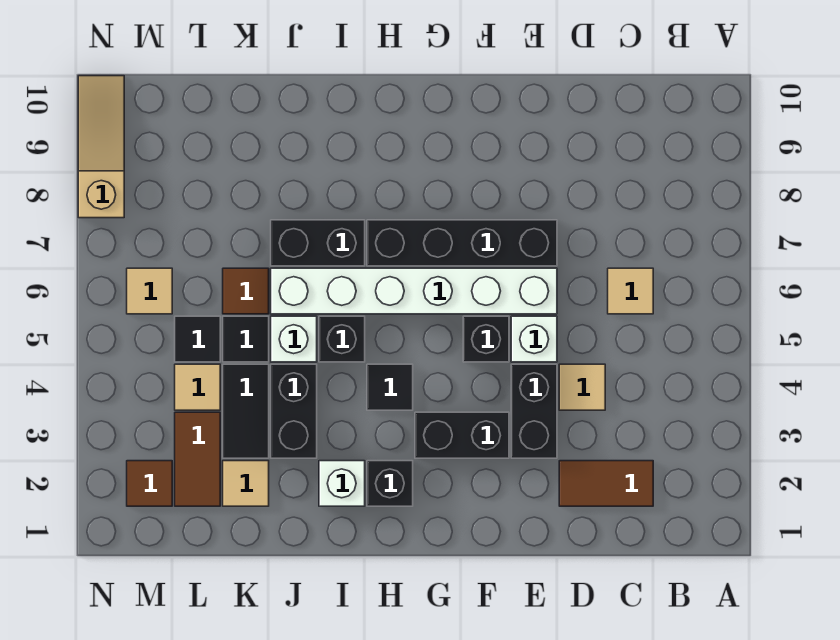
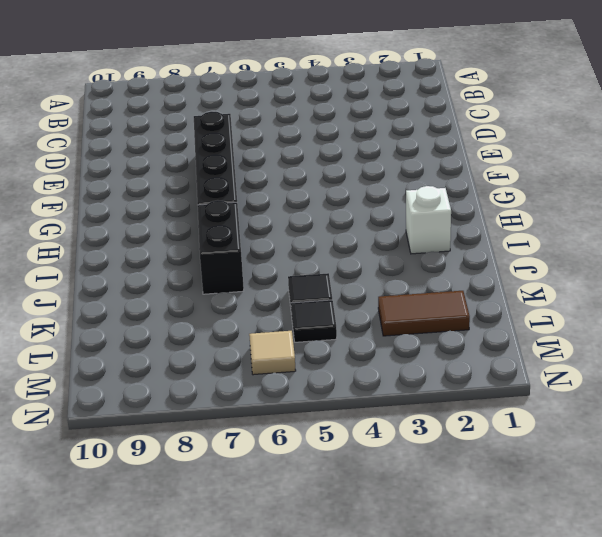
none -> brown 1x2 tile [559,461,653,506]
none -> tan 1x1 tile [608,268,653,314]
none -> tan 1x1 tile [559,364,605,410]

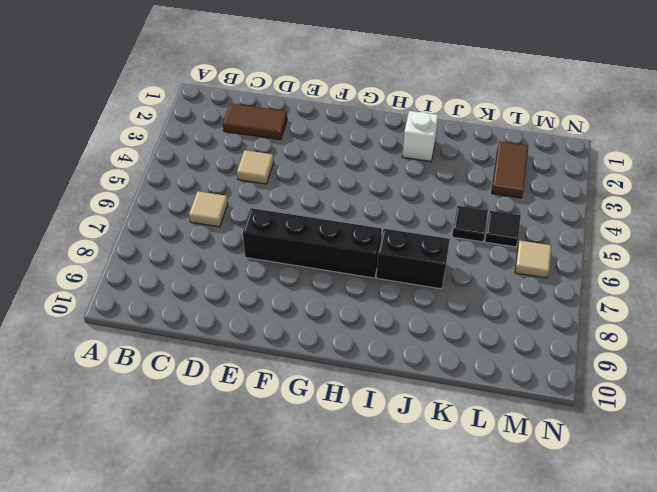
none -> black 1x2 brick [511,364,557,458]
none -> white 1x1 brick [511,316,557,362]
none -> white 1x6 brick [271,268,557,314]

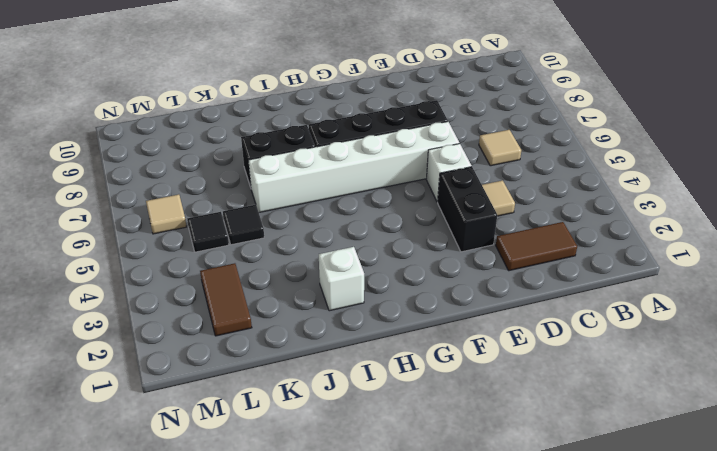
none -> black 1x2 brick [415,412,509,458]
none -> black 1x1 brick [463,316,509,362]
none -> black 1x1 brick [367,461,413,506]

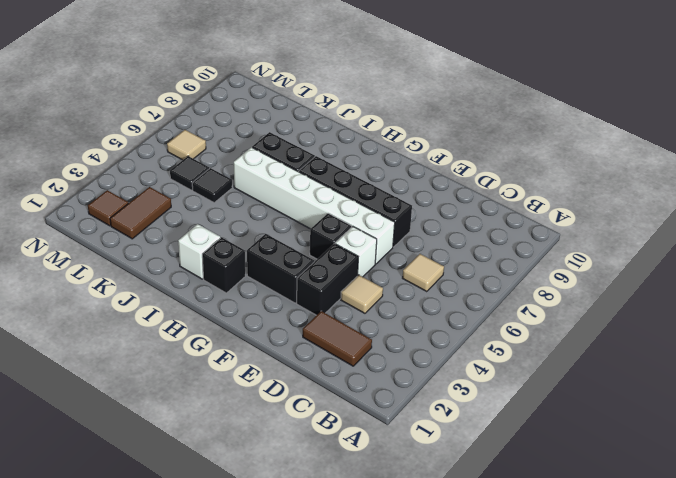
none -> black 1x1 tile [367,364,413,410]
none -> black 1x1 brick [319,316,365,362]
none -> black 1x2 brick [271,364,317,458]

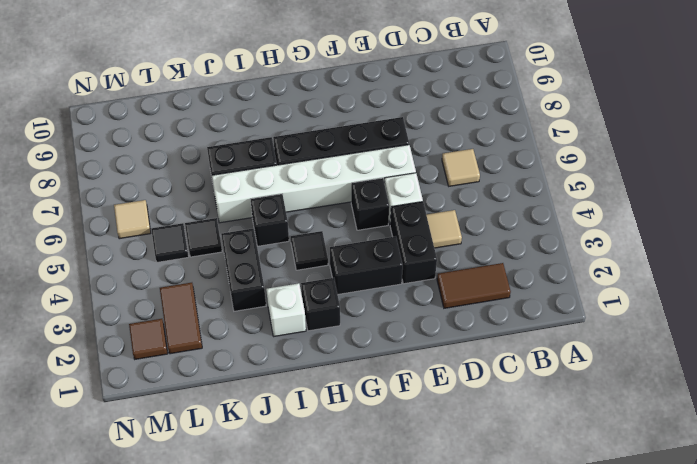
none -> white 1x1 brick [271,316,317,362]
none -> tan 1x1 tile [223,461,269,506]
none -> black 1x2 tile [223,364,269,458]

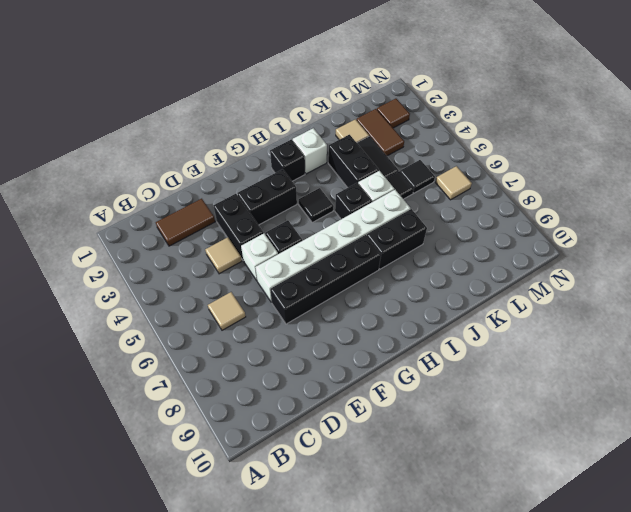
none -> brown 1x1 tile [223,268,269,314]
none -> tan 1x1 tile [175,364,220,410]
none -> tan 1x3 slope [78,76,124,218]

